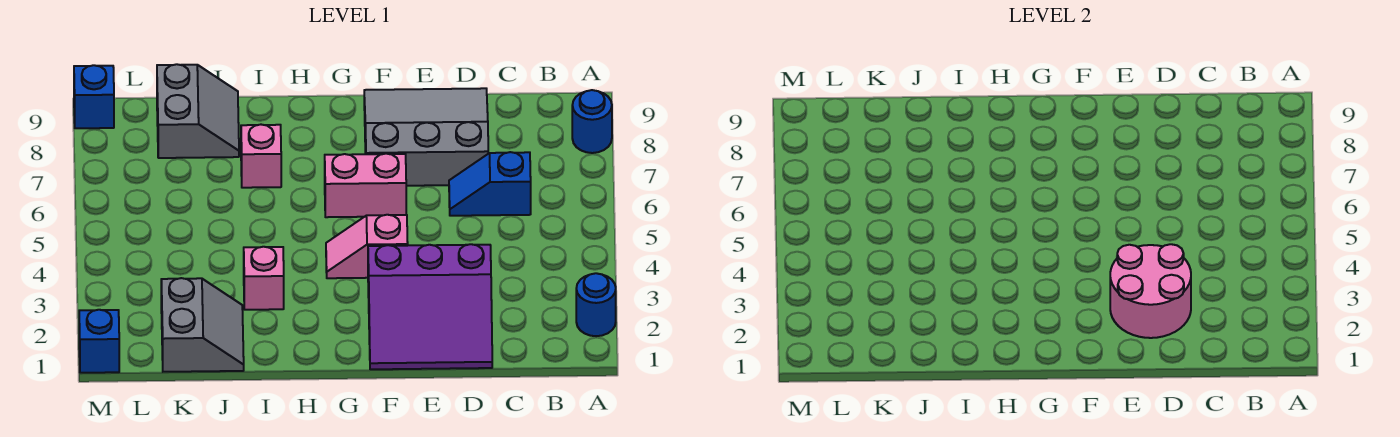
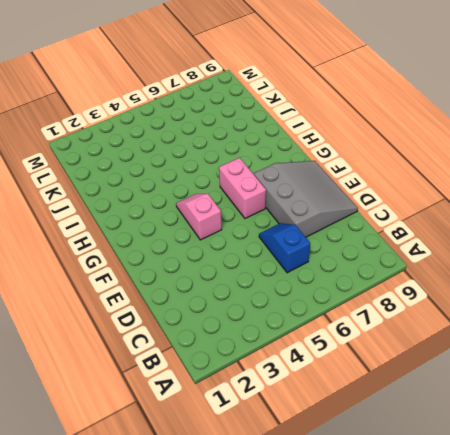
none -> blue 1x1 round brick [576,273,616,336]
none -> blue 1x1 round brick [572,90,612,153]
none -> purple 3x3 slope [368,244,492,369]

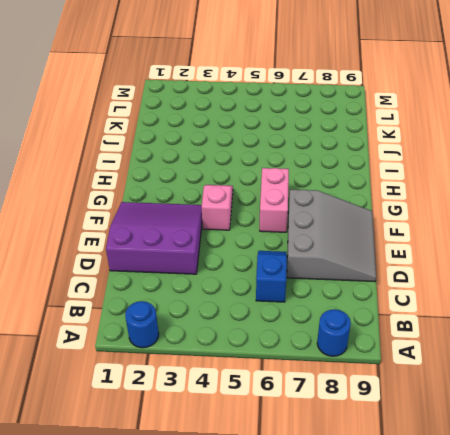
purple 3x3 slope [106,202,202,274] -> purple 3x3 slope turned to [368,244,492,369]
none -> pink 1x1 brick [244,247,284,310]
none -> pink 1x1 brick [241,125,281,188]
none -> grey 2x2 slope [161,278,244,372]

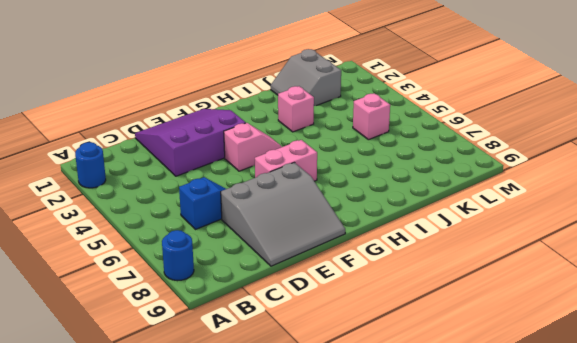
pink 1x1 brick [353,93,390,140] -> pink 1x1 brick moved to [241,125,281,188]
none -> grey 2x2 slope [157,64,239,158]
none -> blue 1x1 brick [79,310,119,373]
none -> blue 1x1 brick [74,65,114,128]

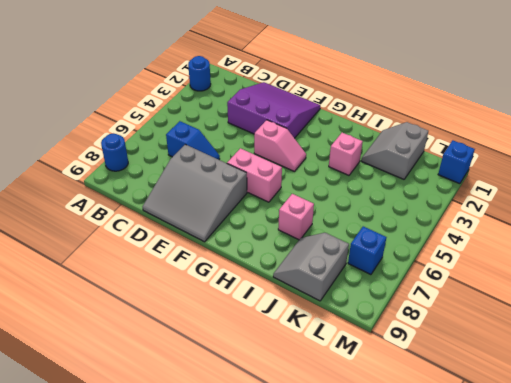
blue 1x1 brick [348,226,386,275] -> blue 1x1 brick moved to [74,65,114,128]
none -> pink 2x2 round brick [1110,244,1191,338]

